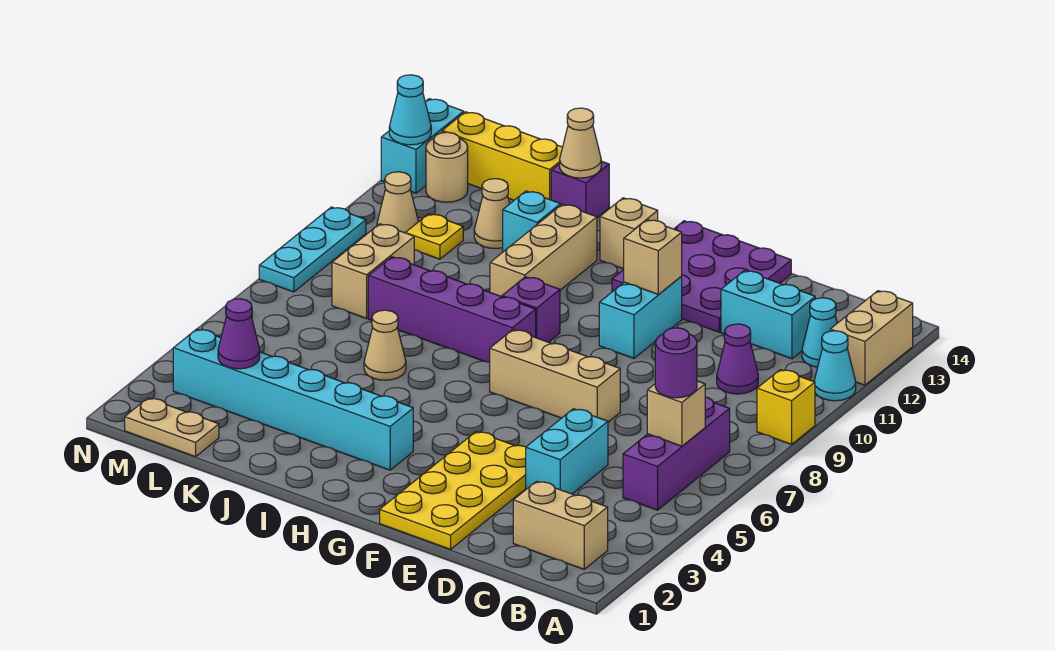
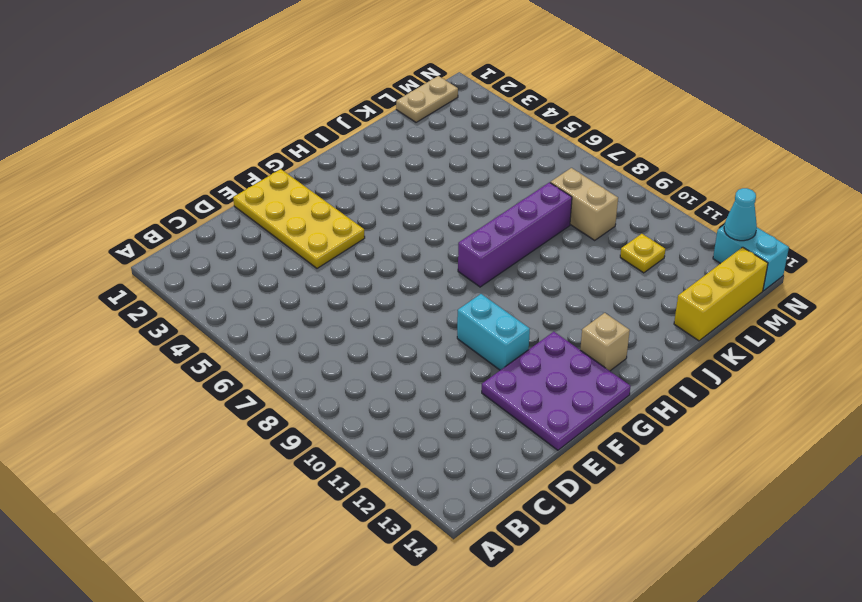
none -> yellow 1x1 brick [757,370,815,444]
none -> cyan 1x1 cone [814,331,856,401]
none -> tan 1x2 brick [830,291,913,385]
none -> tan 1x2 brick [513,481,608,569]

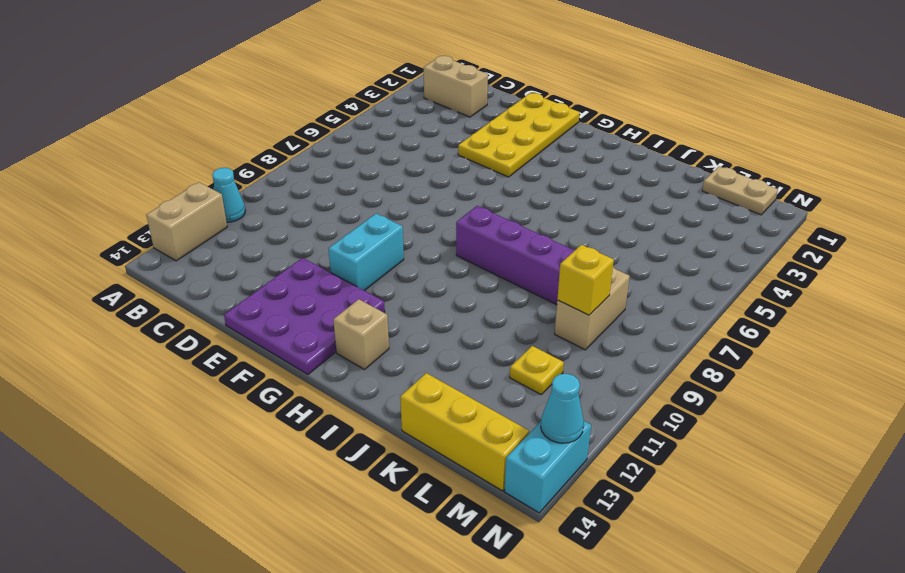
yellow 1x1 brick [557,245,614,315] -> yellow 1x1 brick moved to [757,370,815,444]
none -> purple 1x3 brick [623,397,730,510]
none -> cyan 1x1 cone [802,298,837,367]
none -> purple 1x1 cone [717,324,758,394]
none -> cyan 1x2 brick [721,271,815,359]

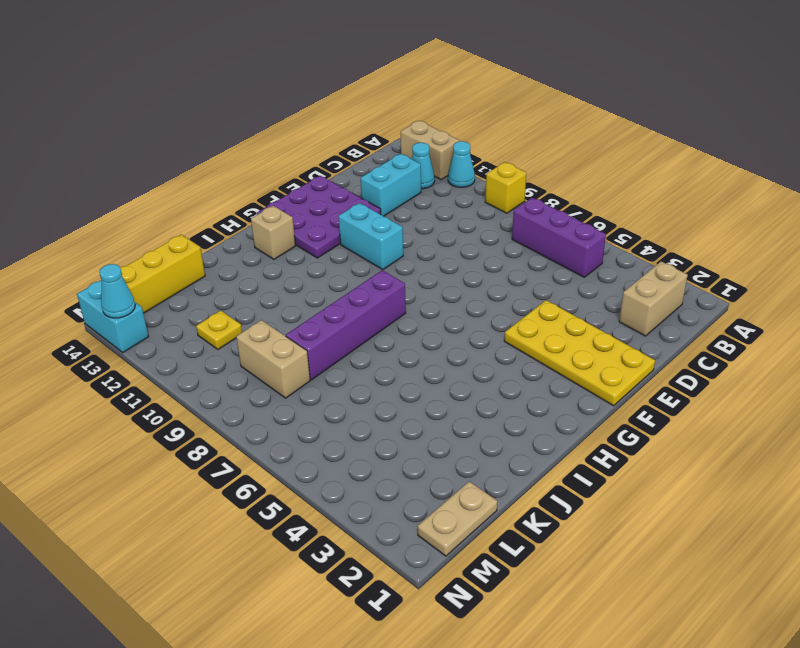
none -> purple 1x1 cone [717,324,758,394]
none -> cyan 1x2 brick [526,409,608,494]
none -> tan 1x3 brick [490,330,620,422]
none -> cyan 1x6 brick [173,329,413,470]

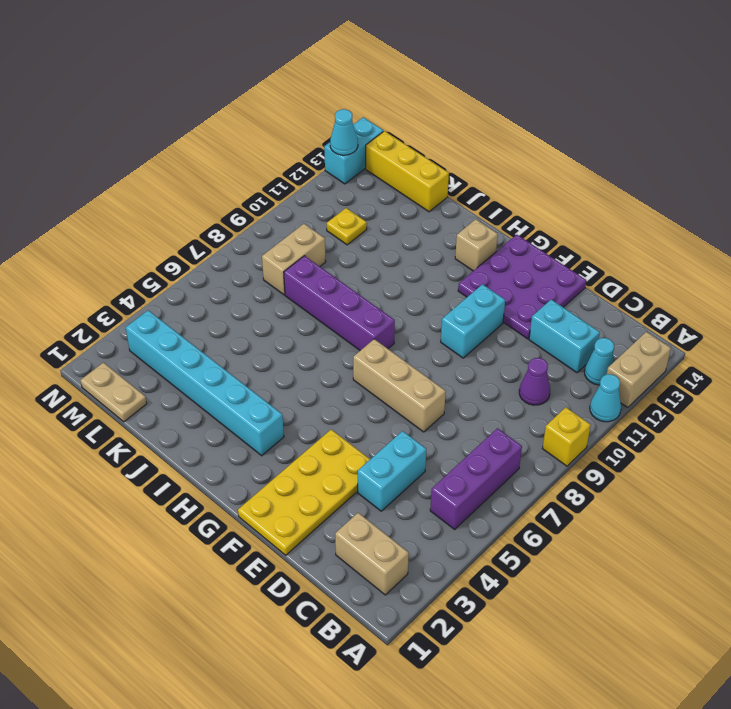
none -> purple 1x1 brick [502,277,560,342]
none -> tan 1x3 brick [490,204,597,297]
none -> tan 1x1 cone [364,310,406,380]
none -> cyan 1x1 brick [503,191,561,252]

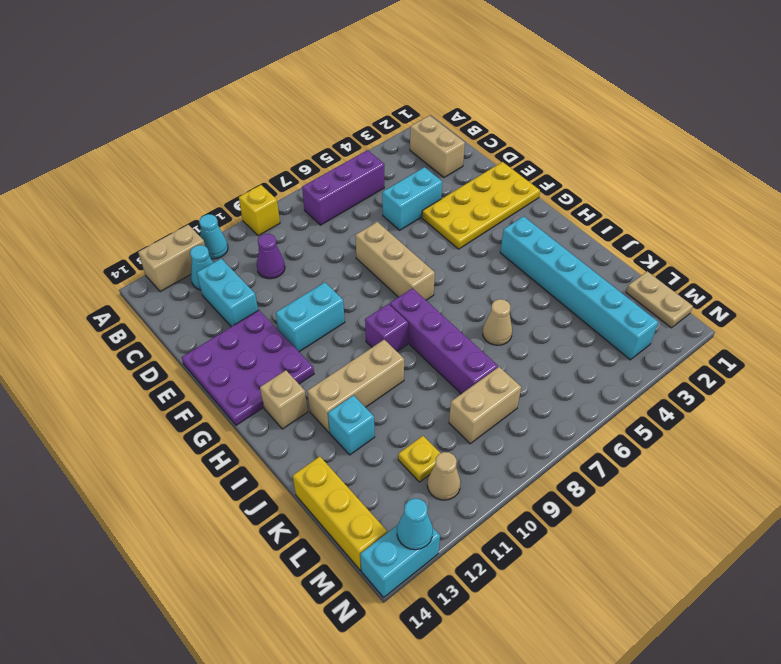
none -> purple 1x1 brick [551,161,609,217]
none -> tan 1x1 cone [474,179,510,248]
none -> tan 1x1 round brick [426,132,468,202]
none -> cyan 1x3 plate [259,207,366,292]

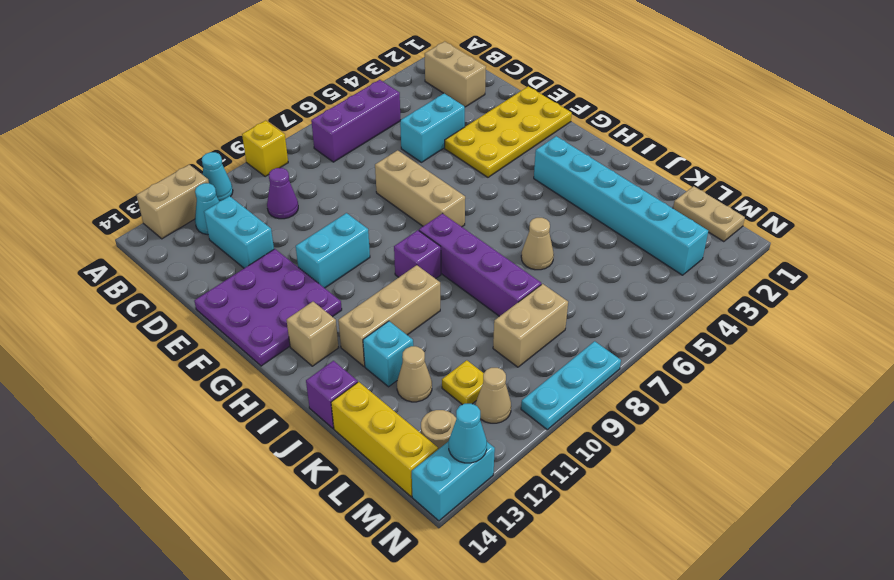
none -> tan 1x1 brick [647,381,705,446]
none -> tan 1x1 brick [624,220,682,294]
none -> tan 1x1 cone [560,108,601,178]
none -> purple 1x1 cone [218,299,260,369]

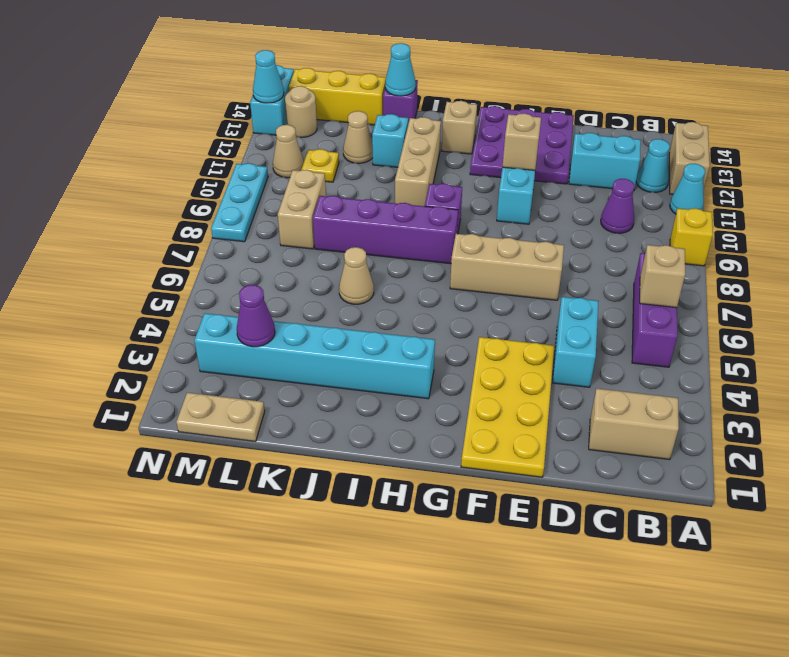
cyan 1x1 cone [385,43,416,96] -> tan 1x1 cone [560,108,601,178]
none -> purple 1x1 round brick [655,328,697,398]

